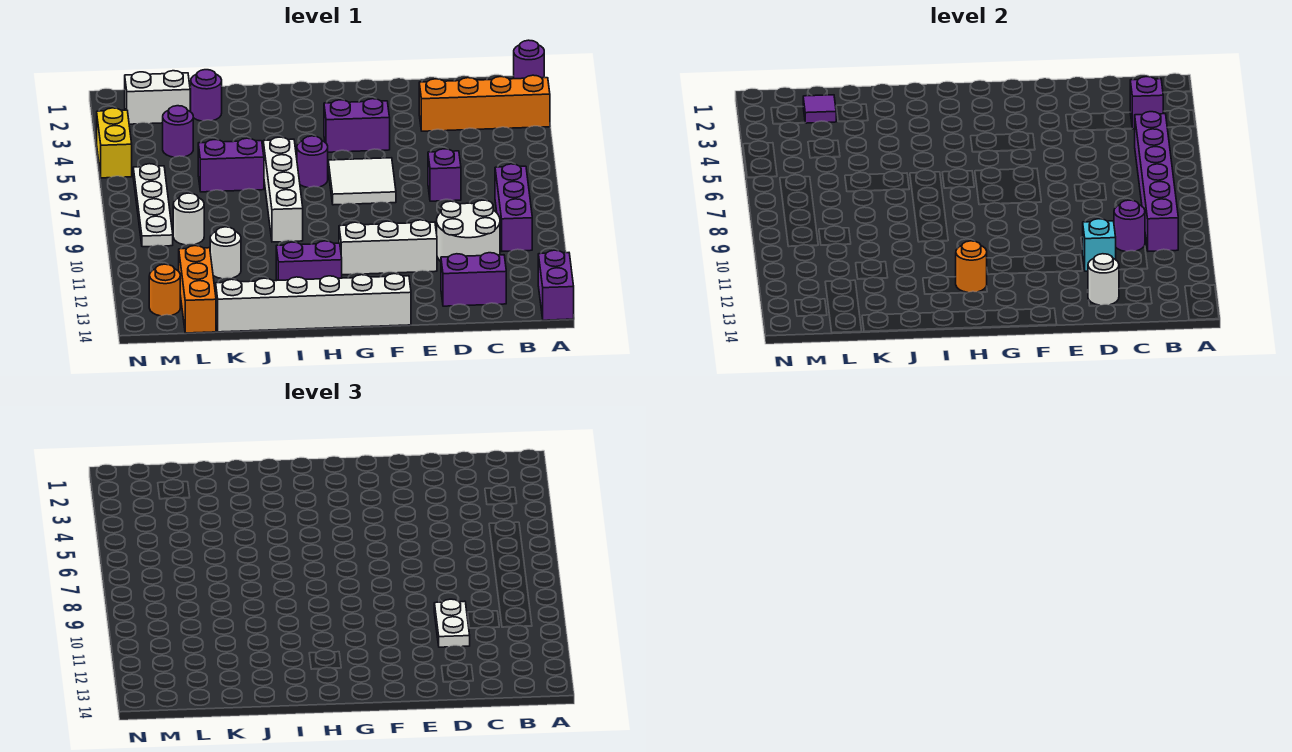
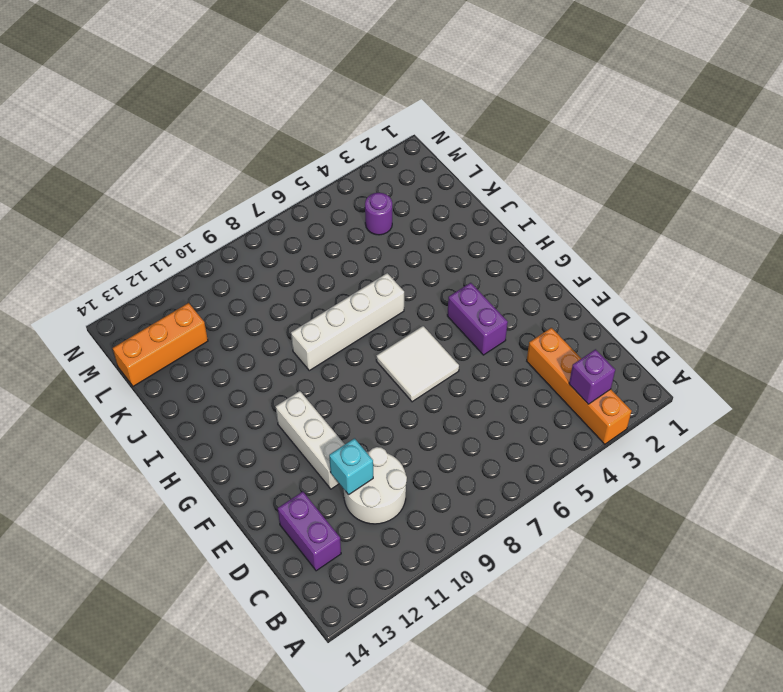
none -> purple 1x1 round brick [514,40,544,79]
none -> purple 1x2 brick [538,250,574,320]
none -> purple 1x3 brick [495,164,532,251]
none -> purple 1x1 brick [428,149,461,201]

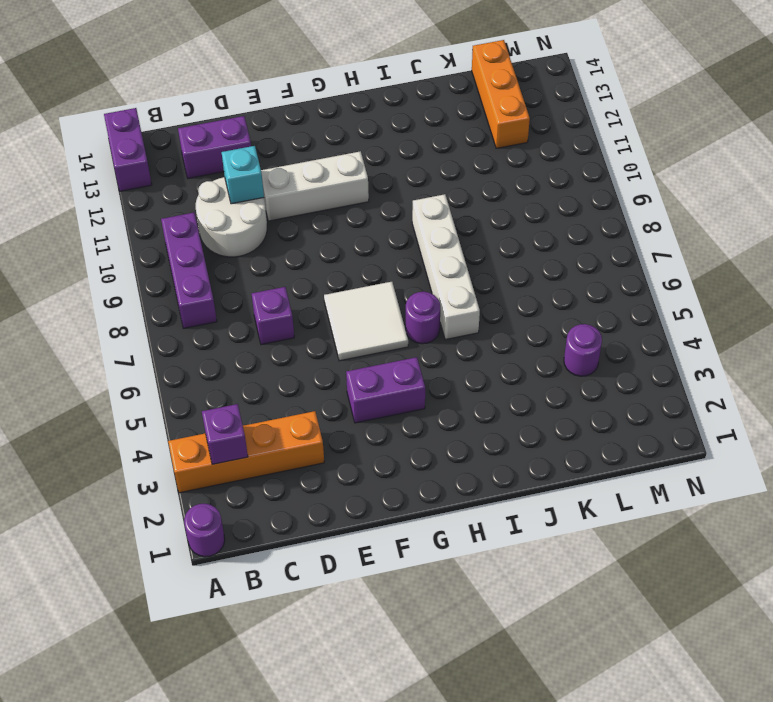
none -> white 1x6 brick [216,274,411,332]
none -> purple 1x2 brick [276,241,342,280]
none -> purple 1x2 brick [198,138,264,192]
none -> purple 1x1 round brick [191,70,222,121]

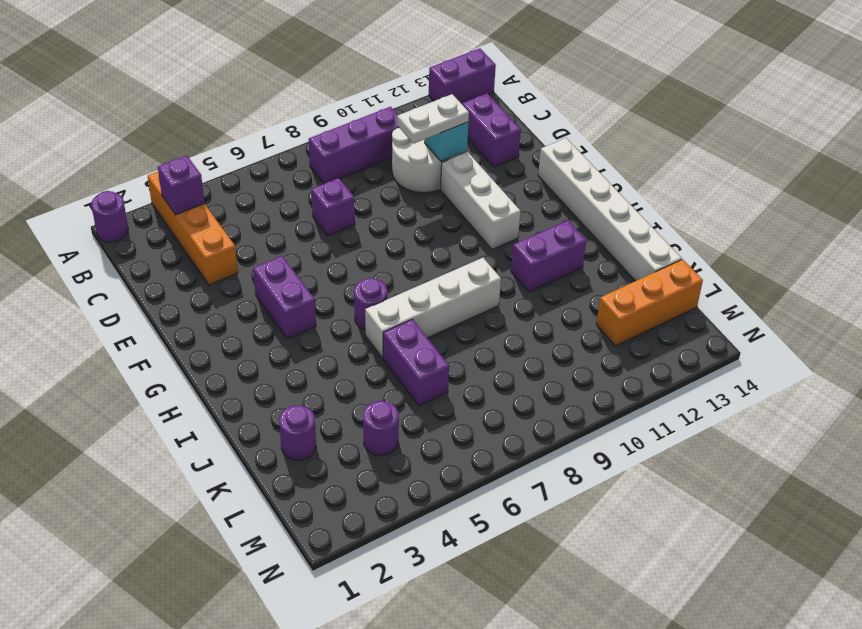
purple 1x2 brick [511,221,586,292] -> purple 1x2 brick turned to [276,241,342,280]
none -> white 2x2 tile [328,158,396,205]
none -> white 1x1 round brick [210,227,241,279]
none -> white 1x2 brick [125,71,190,124]
none -> white 1x1 round brick [173,193,204,245]

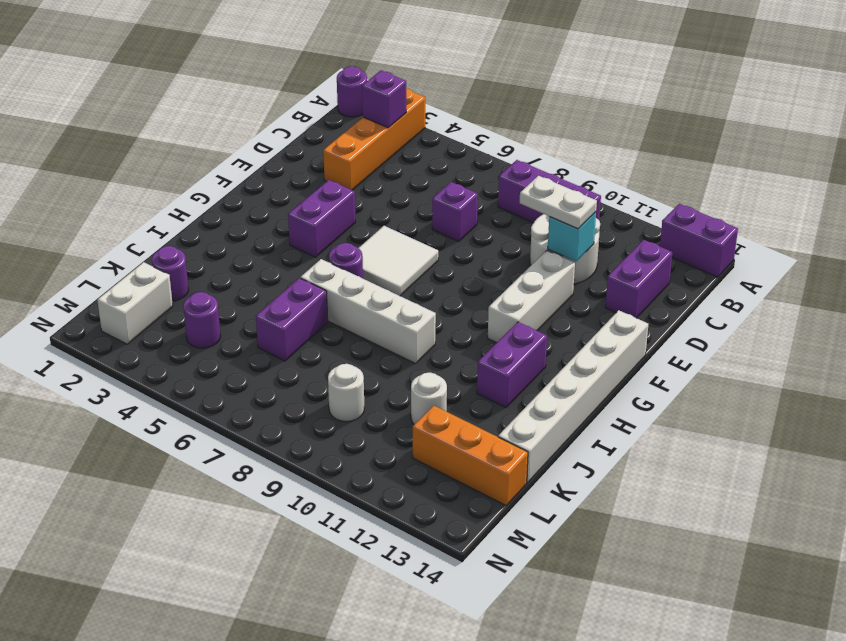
none -> white 1x4 plate [133,164,173,247]
none -> orange 1x1 round brick [149,264,180,316]
none -> yellow 1x2 brick [97,108,132,178]
none -> purple 1x6 brick [1135,112,1178,251]

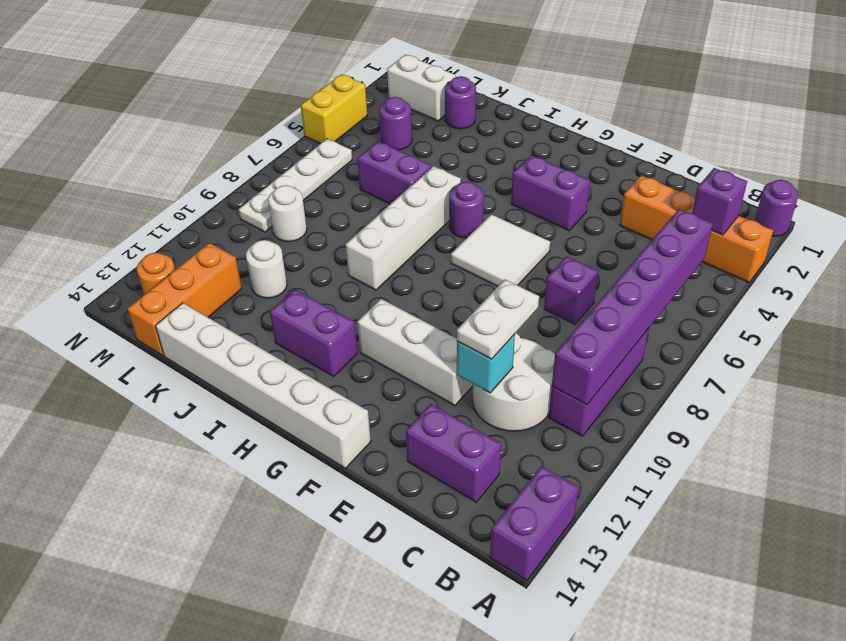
none -> purple 1x1 round brick [1114,200,1145,252]
none -> white 1x1 round brick [1088,254,1119,305]
none -> orange 1x1 round brick [956,241,987,292]
none -> purple 1x1 tile [803,95,836,123]

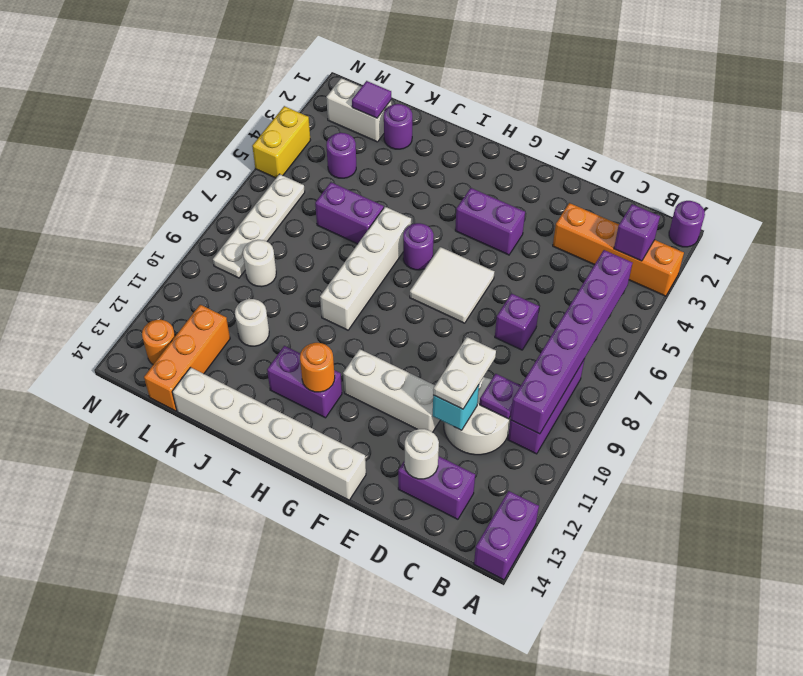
purple 1x1 plate [480,374,521,419] -> purple 1x1 round brick [1114,200,1145,252]

